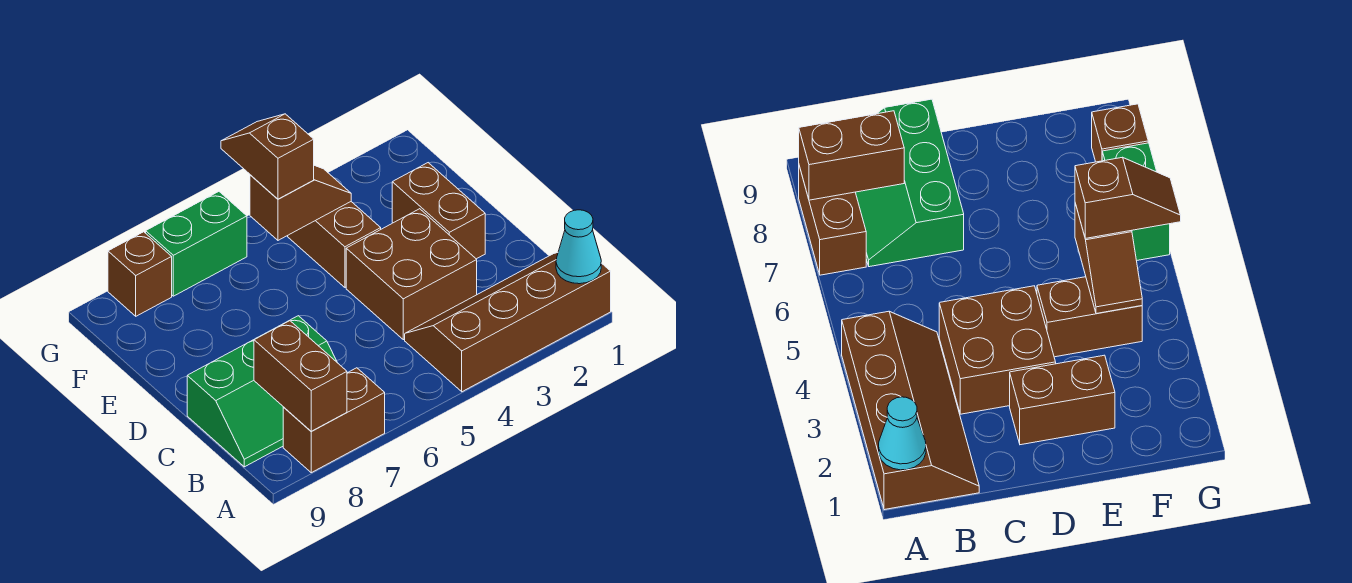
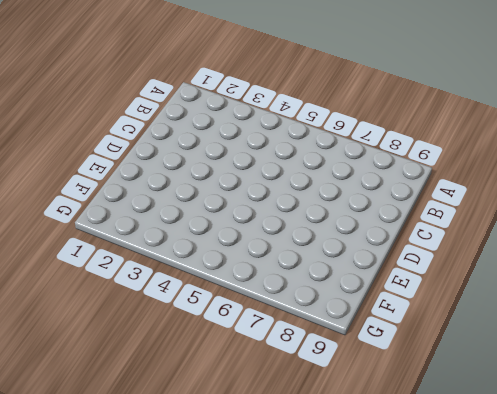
none -> brown 2x4 slope [405,253,611,392]
none -> brown 1x2 brick [283,368,385,473]
none -> green 2x3 slope [187,316,337,467]

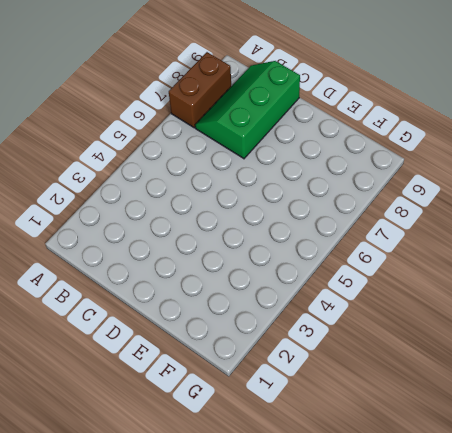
none -> brown 2x4 slope [405,253,611,392]
none -> brown 2x2 brick [346,209,477,340]
none -> brown 1x2 brick [392,163,485,259]

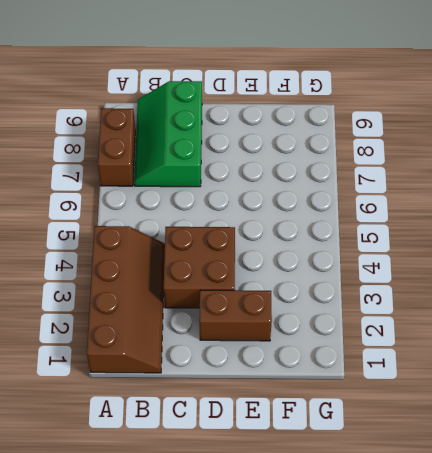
none -> brown 1x2 brick [288,202,381,287]
none -> green 1x2 brick [146,192,247,296]
none -> brown 1x1 brick [108,232,172,316]

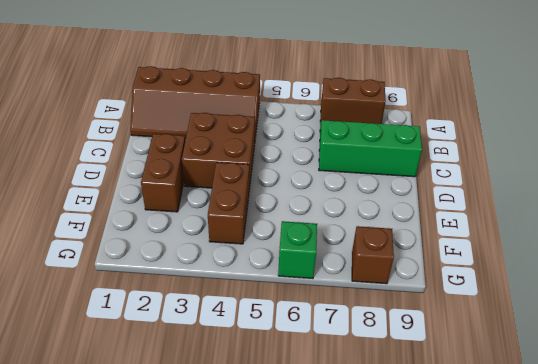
green 1x1 brick [278,221,317,278] -> green 1x2 brick [146,192,247,296]
none -> cyan 1x1 cone [556,210,601,284]
none -> brown 1x2 brick [254,321,347,431]
none -> brown 1x2 slope [250,165,351,240]

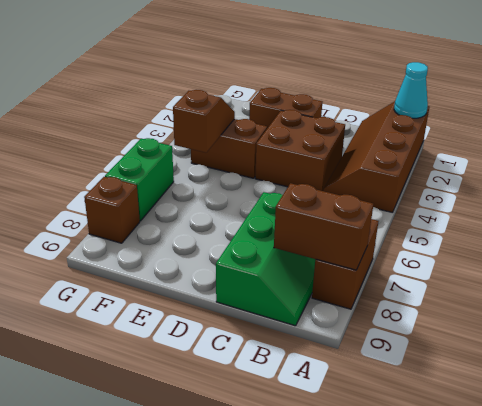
none -> brown 1x2 slope [221,114,314,199]

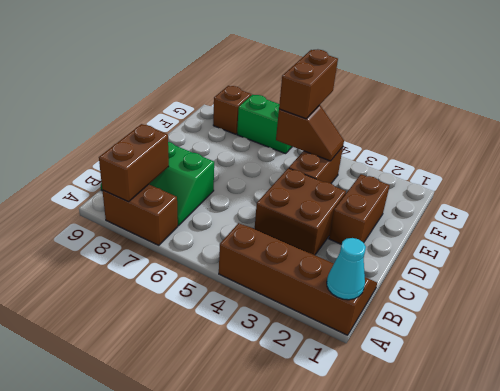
brown 1x2 brick [279,49,338,119] -> brown 1x2 slope [221,114,314,199]

